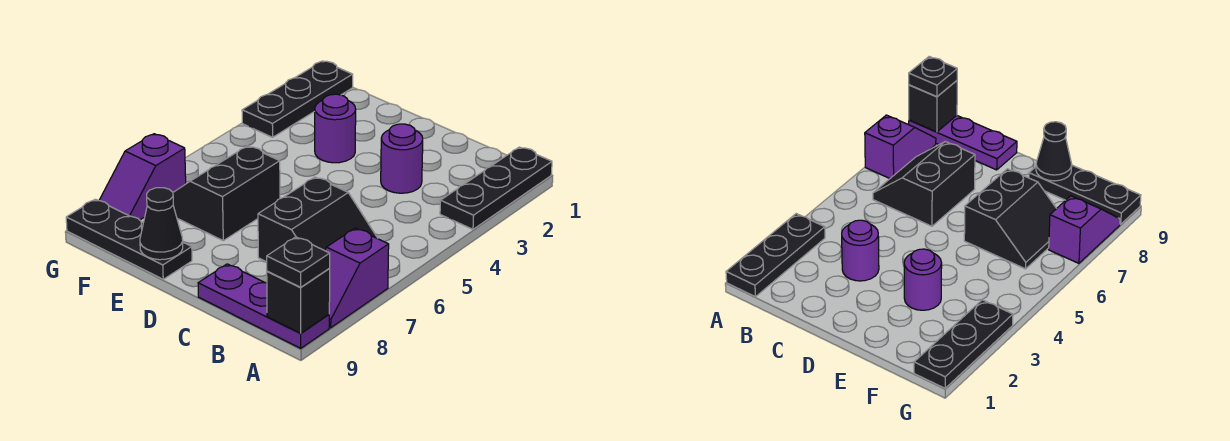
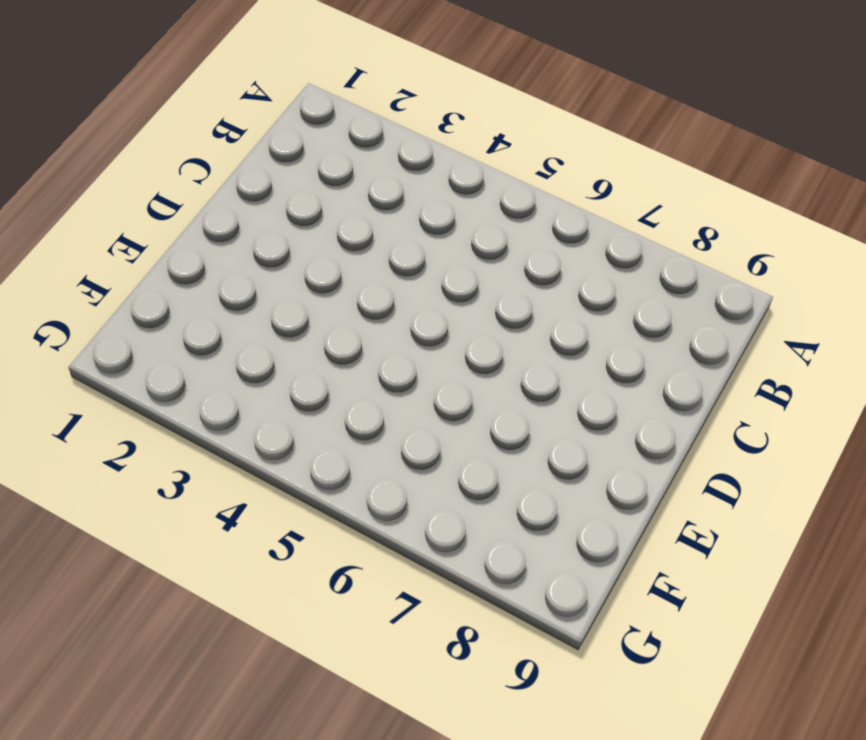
none -> black 1x3 plate [440,147,552,229]
none -> purple 1x2 slope [325,228,389,328]
none -> purple 1x3 plate [198,264,329,348]

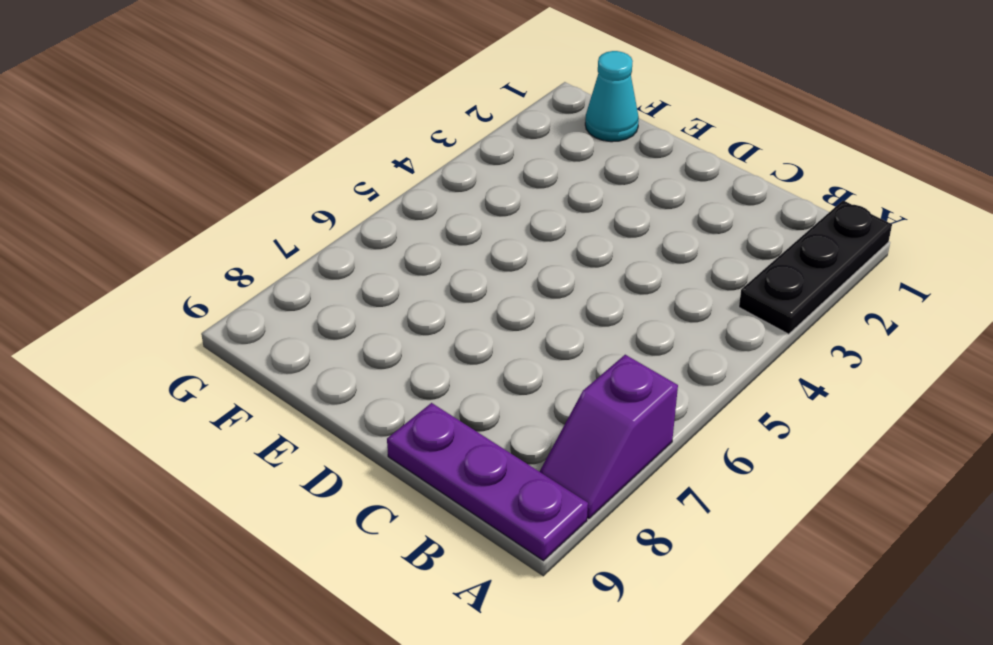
cyan 1x1 cone [585,51,639,142] -> none
none -> black 2x2 slope [258,177,378,262]
none -> purple 1x1 round brick [381,124,423,193]
none -> purple 1x1 round brick [315,94,356,163]

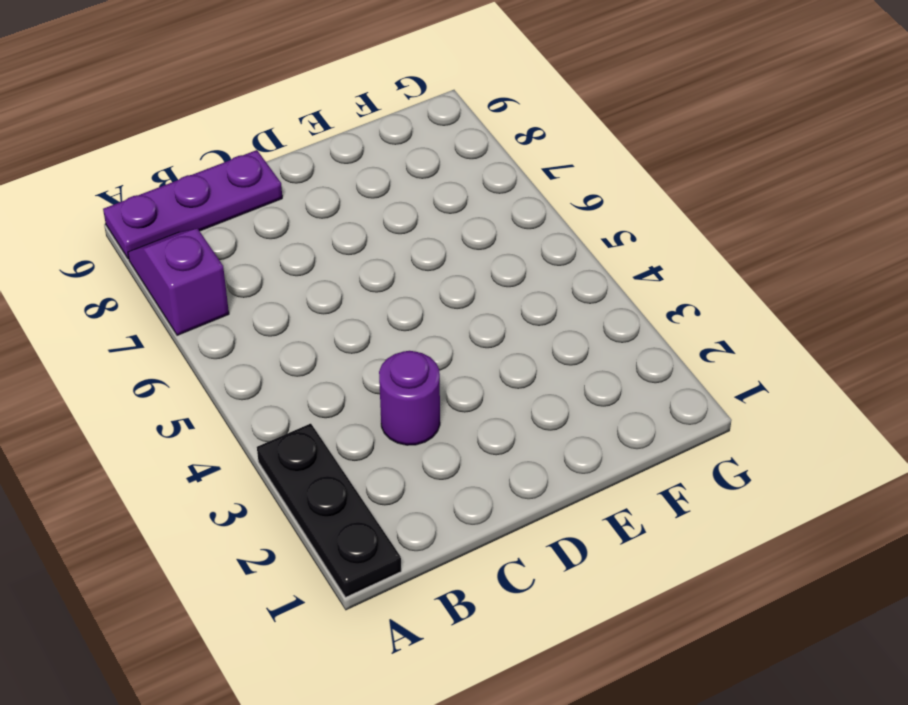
none -> black 2x2 slope [258,177,378,262]
none -> purple 1x1 round brick [315,94,356,163]
none -> black 2x2 slope [173,146,280,241]

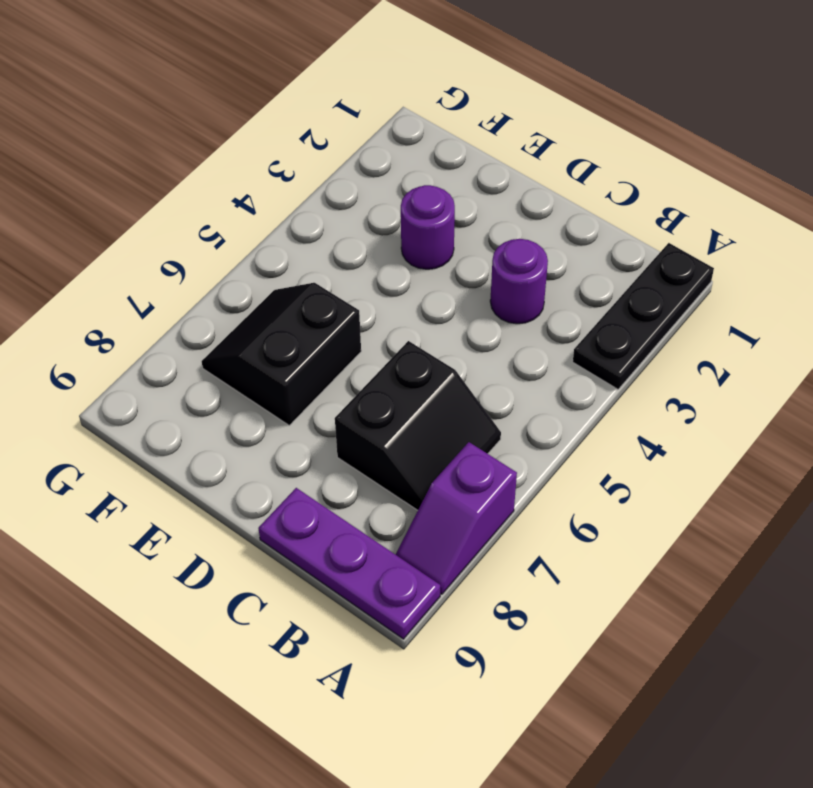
none -> black 1x3 plate [66,199,192,279]
none -> black 1x3 plate [242,61,353,137]
none -> purple 1x2 slope [99,134,186,220]

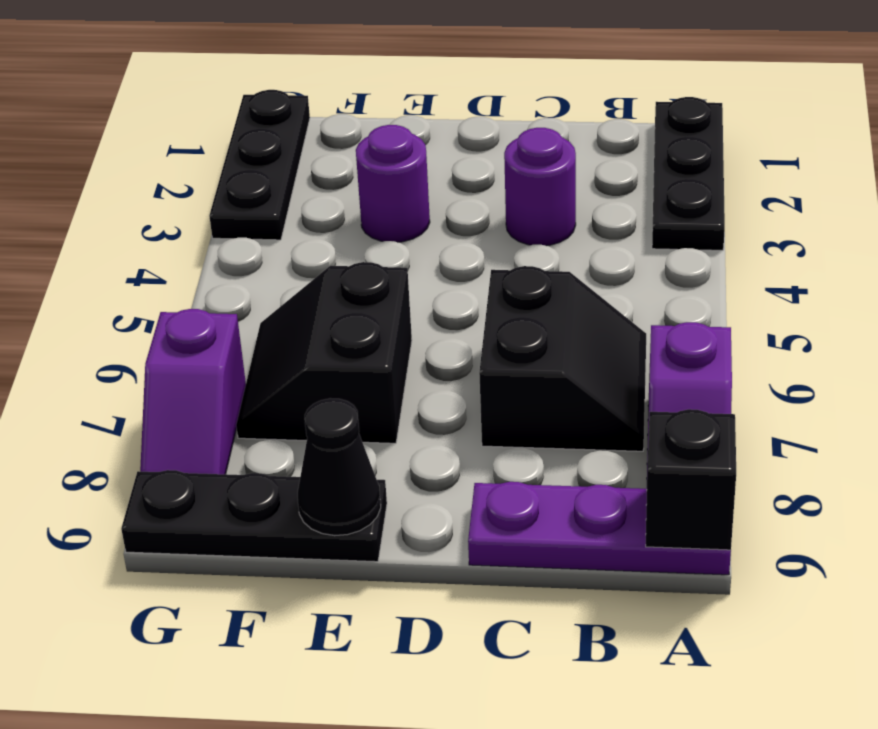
none -> black 1x1 plate [267,237,330,287]

